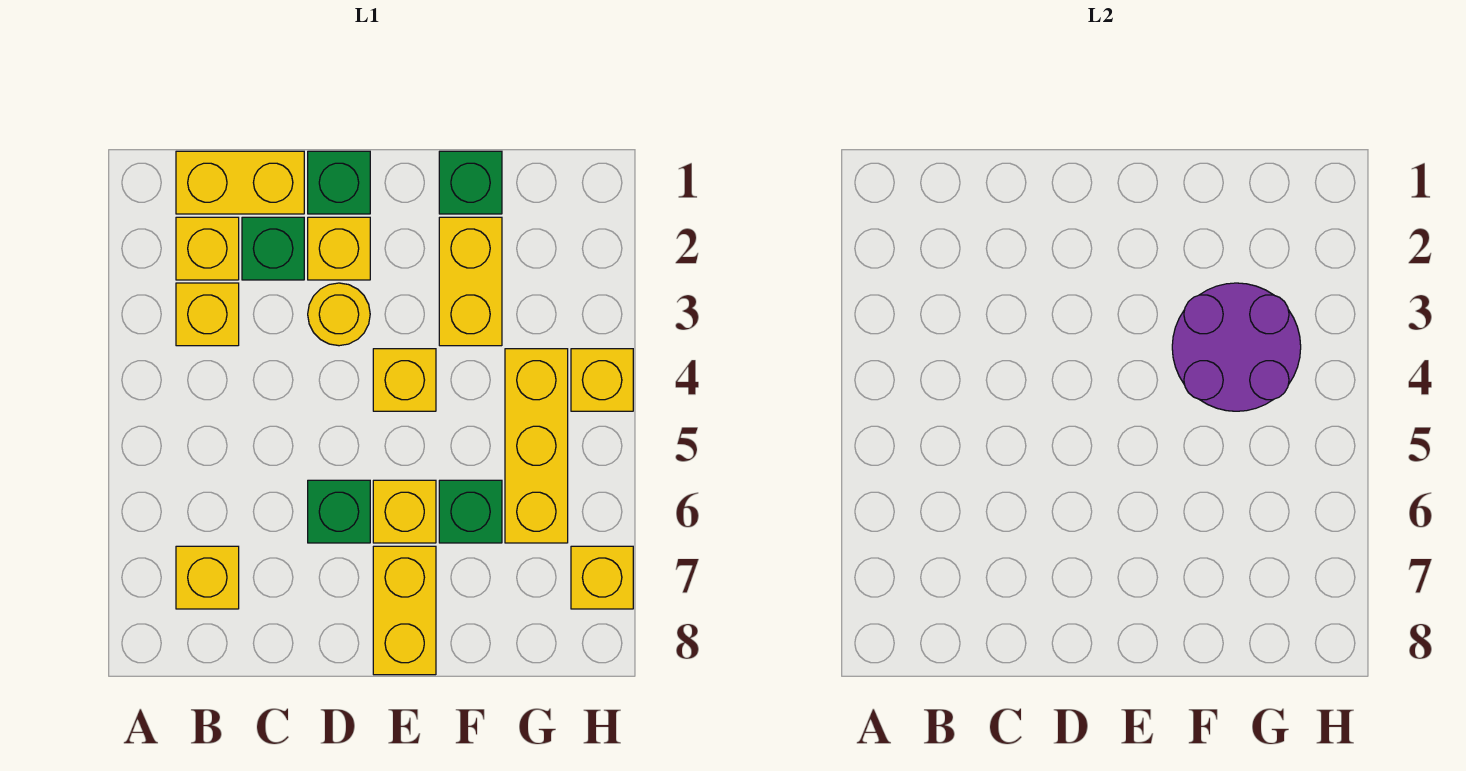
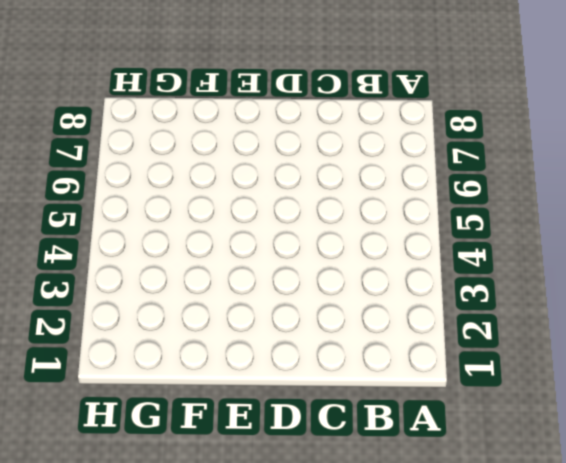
none -> yellow 1x2 brick [176,151,304,214]
none -> yellow 1x1 brick [176,217,239,280]
none -> yellow 1x1 brick [176,283,239,346]

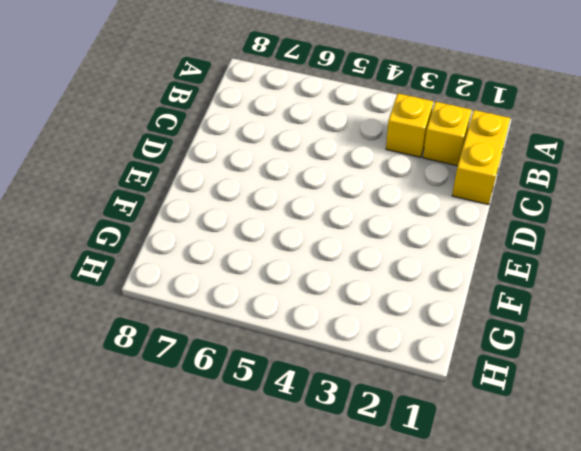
none -> yellow 1x1 brick [176,546,239,609]
none -> green 1x1 brick [242,217,304,280]
none -> green 1x1 brick [308,151,370,214]

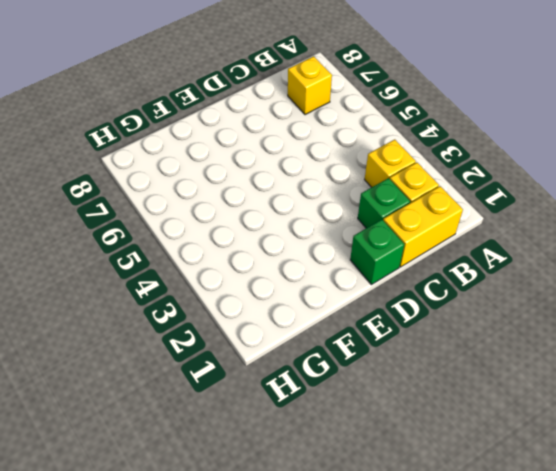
none -> yellow 1x1 brick [308,217,370,280]
none -> yellow 1x1 round brick [308,283,370,346]
none -> green 1x1 brick [308,480,370,543]

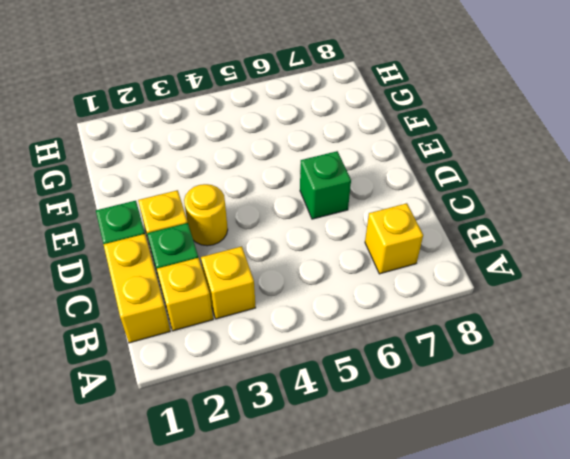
none -> yellow 1x1 brick [373,349,436,411]
none -> yellow 1x1 brick [373,480,436,543]
none -> yellow 1x2 brick [373,546,436,675]

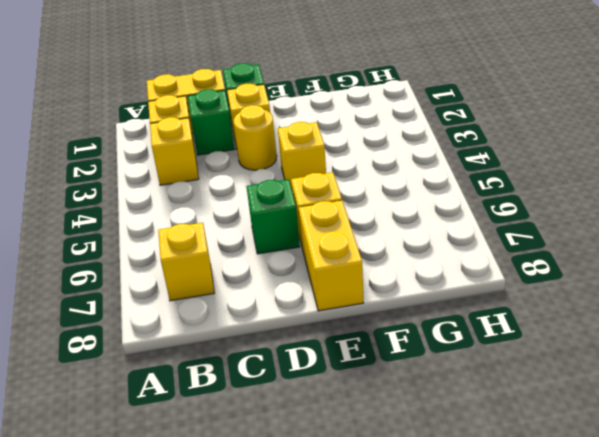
none -> green 1x1 brick [439,151,502,214]
none -> yellow 1x2 brick [439,217,502,346]
none -> green 1x1 brick [439,480,502,543]

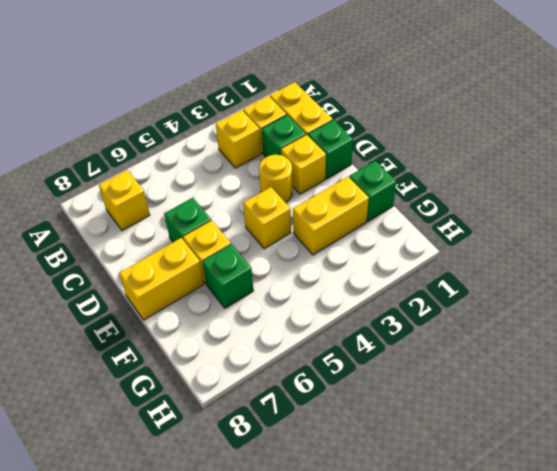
none -> yellow 1x3 brick [505,349,568,543]
none -> yellow 1x1 brick [571,349,633,411]
none -> yellow 1x1 brick [571,546,633,609]

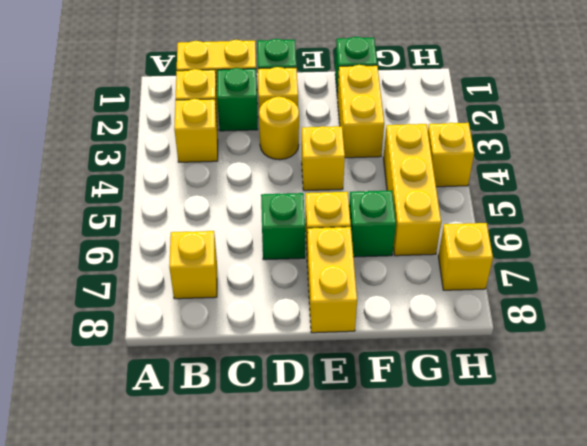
none -> purple 2x2 round brick [1172,283,1301,411]

